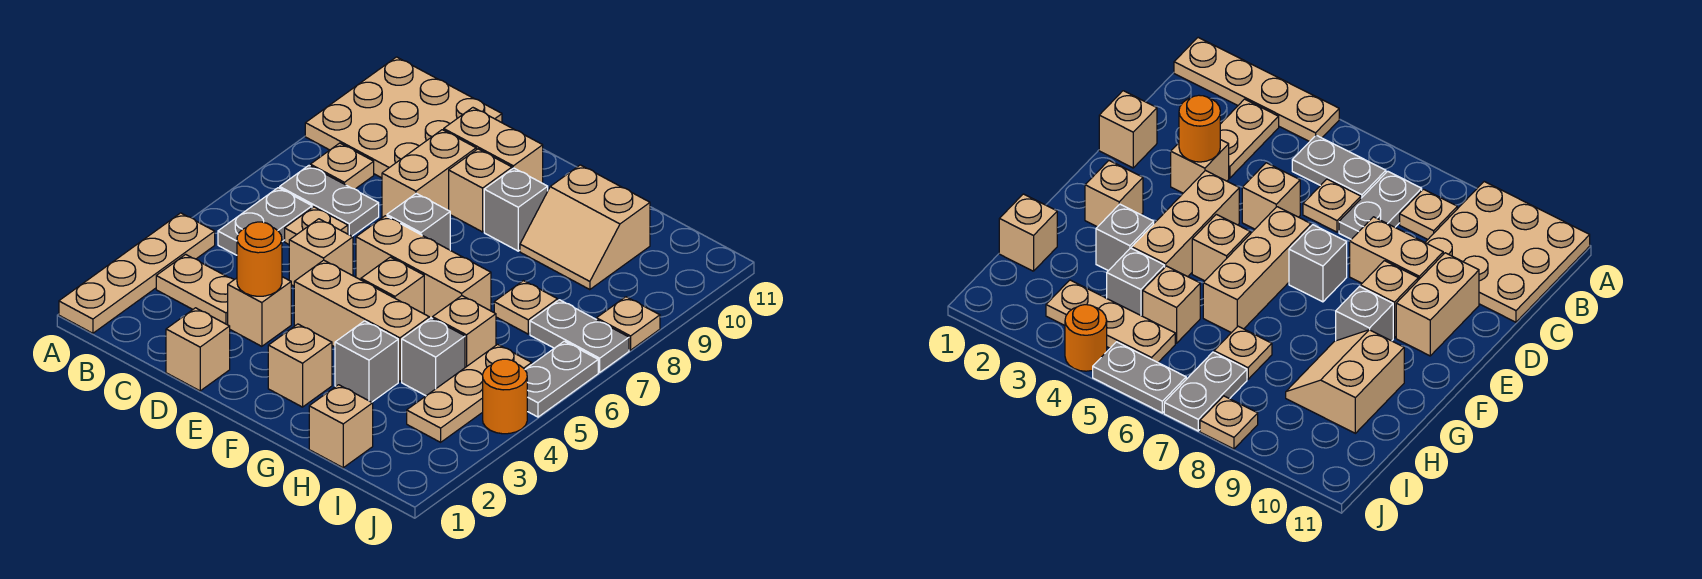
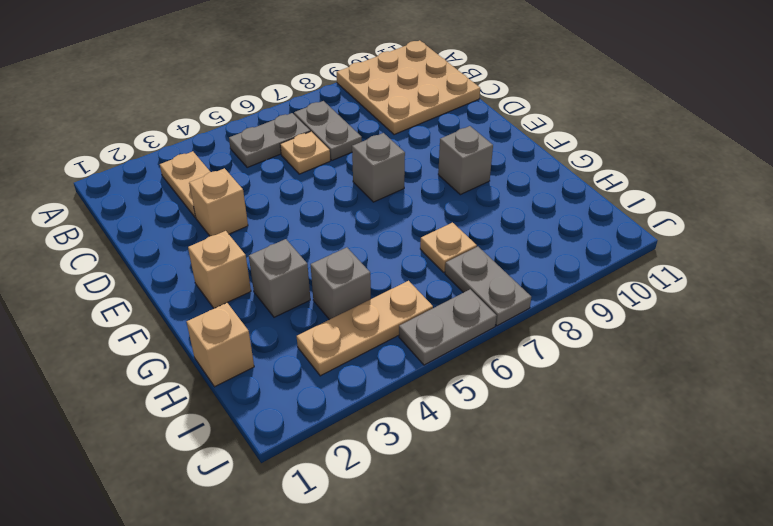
none -> tan 1x4 plate [59,213,215,333]
none -> tan 1x1 plate [310,143,374,189]
none -> tan 1x1 brick [166,308,230,391]
none -> tan 1x1 brick [289,219,353,286]

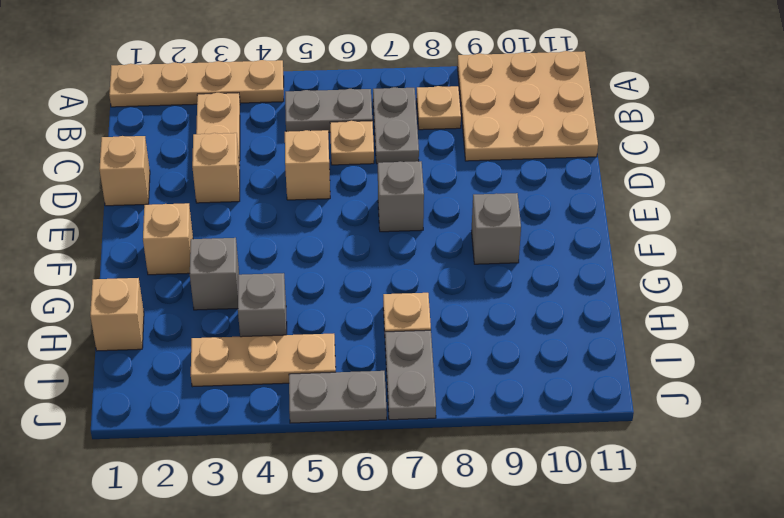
none -> tan 1x2 brick [382,130,476,217]
none -> tan 1x2 brick [444,108,543,183]
none -> tan 1x3 brick [294,260,429,382]
none -> tan 1x3 brick [356,216,491,319]

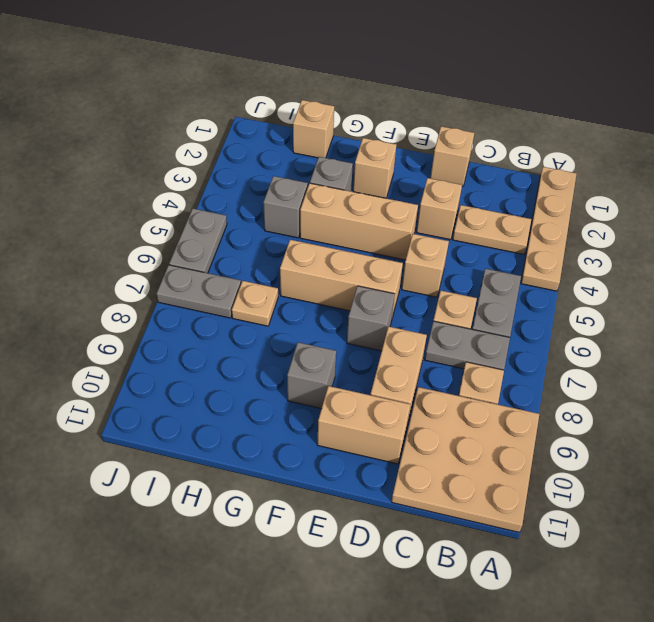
none -> tan 1x1 brick [449,149,512,232]
none -> tan 1x1 brick [361,257,424,314]
none -> tan 2x2 slope [520,165,650,290]
none -> tan 1x1 brick [433,296,496,367]

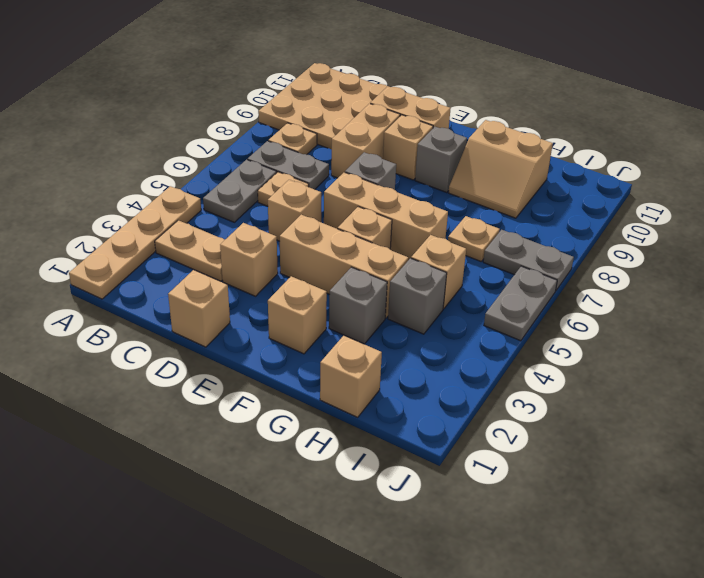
none -> tan 1x3 plate [407,344,532,442]
none -> orange 1x1 round brick [483,359,527,434]
none -> tan 1x1 plate [597,297,660,350]
none -> orange 1x1 round brick [237,222,282,296]

